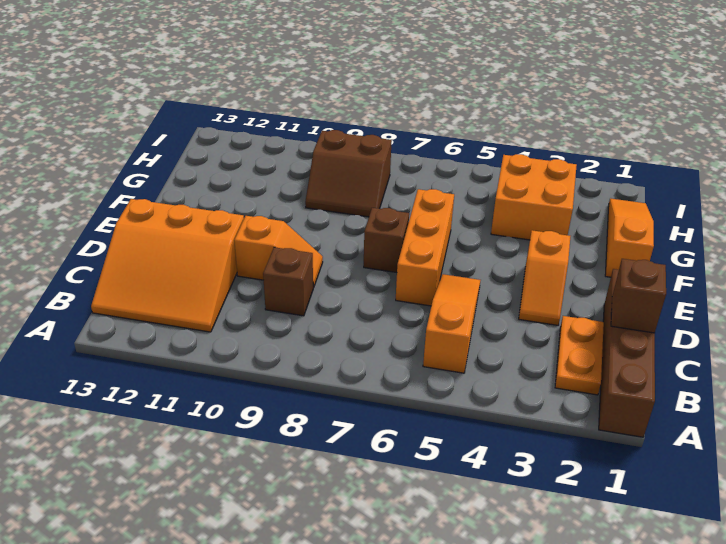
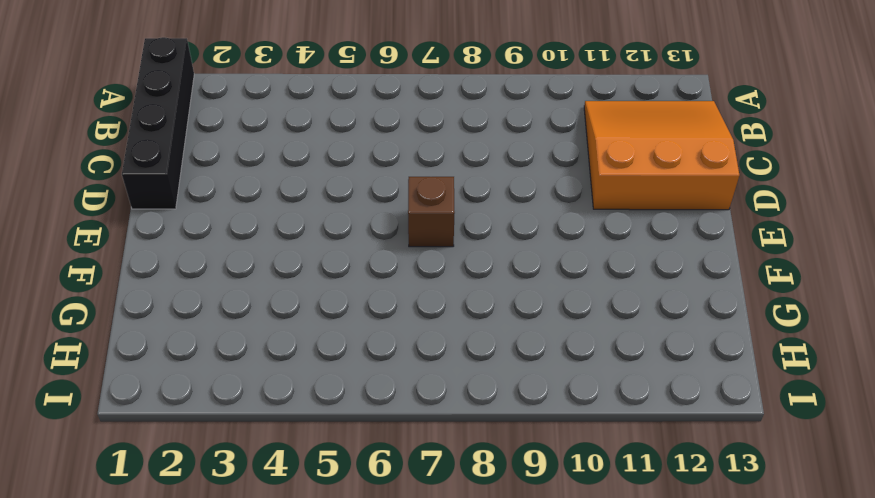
black 1x4 brick [122,37,194,209] -> brown 1x4 brick [599,269,655,437]
none -> orange 1x2 plate [555,316,604,395]
none -> orange 1x3 slope [423,274,480,373]
none -> brown 1x1 brick [263,247,313,316]

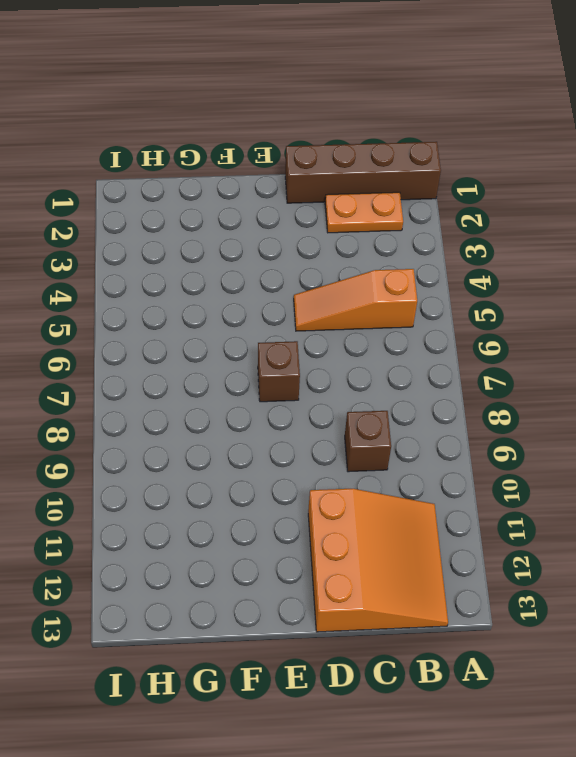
none -> orange 1x2 slope [519,230,570,325]
none -> orange 1x3 brick [396,189,454,306]
none -> orange 1x2 slope [234,216,323,288]

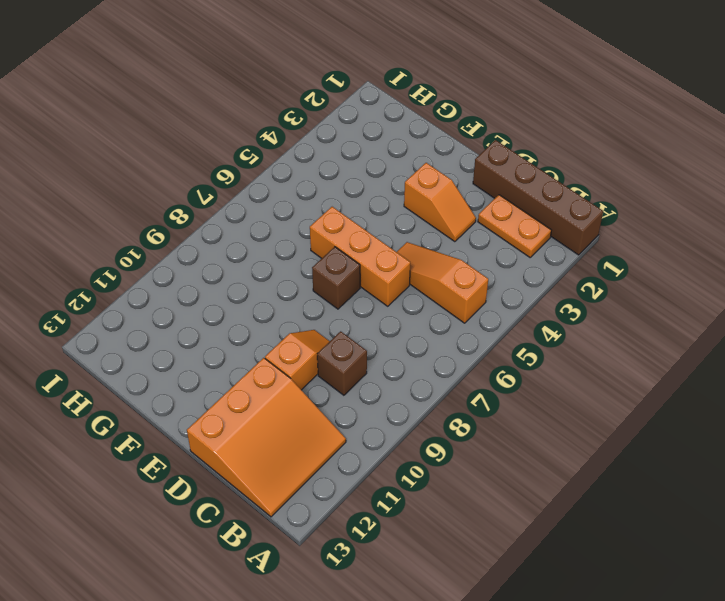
none -> orange 1x3 slope [605,198,654,277]
none -> orange 2x2 brick [491,154,577,240]
none -> brown 2x2 slope [305,130,392,217]

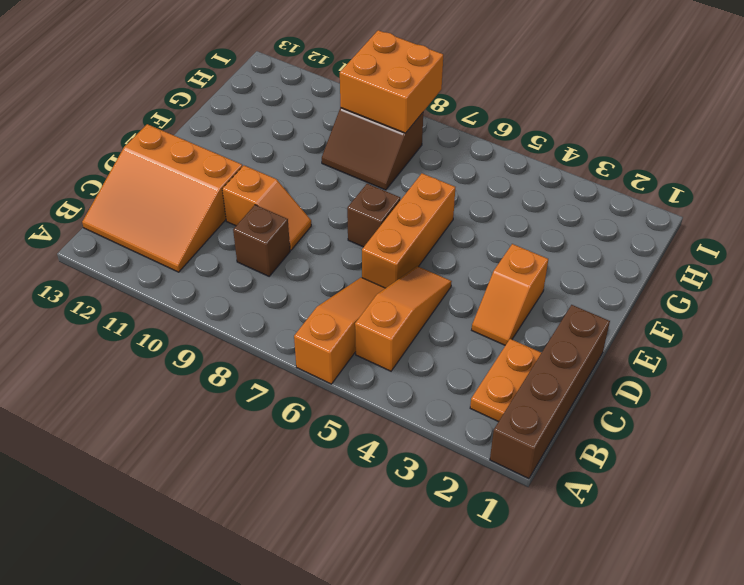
orange 1x3 slope [294,277,385,384] -> orange 1x3 slope moved to [605,198,654,277]
orange 2x2 brick [340,30,443,133] -> orange 2x2 brick moved to [491,154,577,240]
none -> brown 1x1 brick [611,259,666,333]

